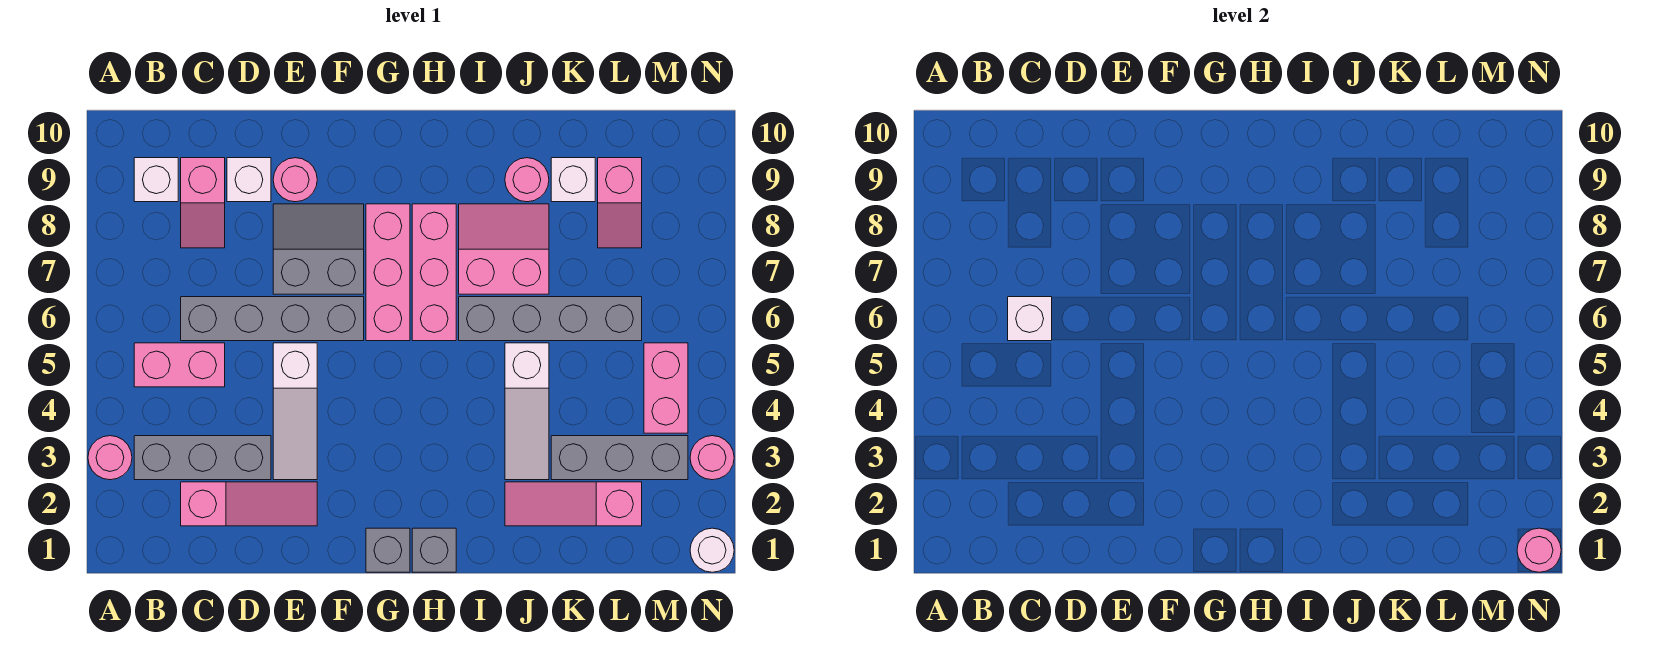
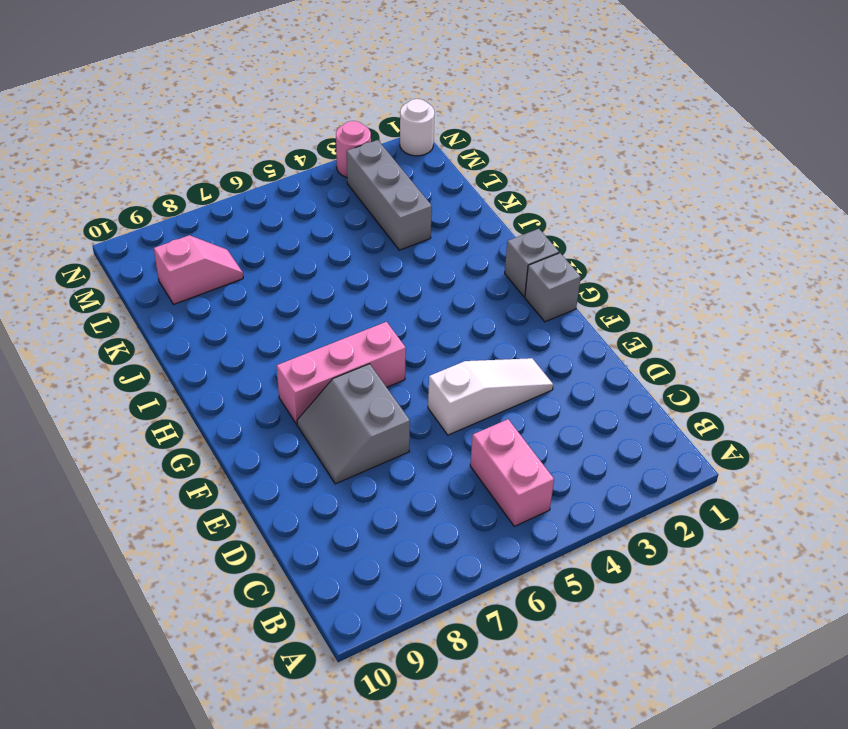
none -> pink 1x1 round brick [88,436,132,480]
none -> grey 1x3 brick [134,436,271,480]
none -> white 1x1 brick [134,158,178,202]

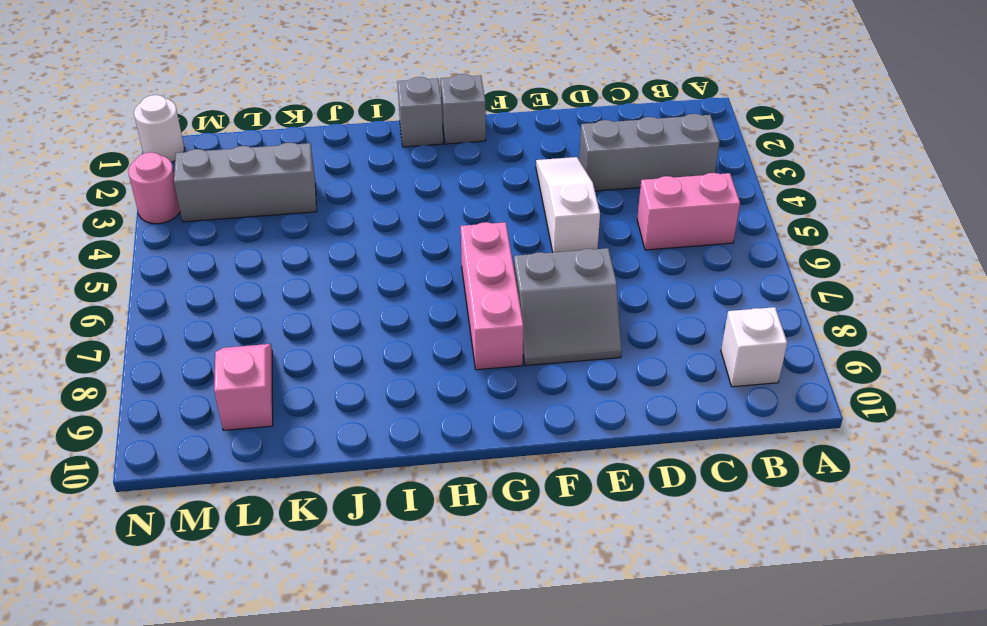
none -> pink 1x1 round brick [88,436,132,480]
none -> pink 1x3 slope [181,482,317,526]
none -> grey 1x4 brick [181,297,364,341]

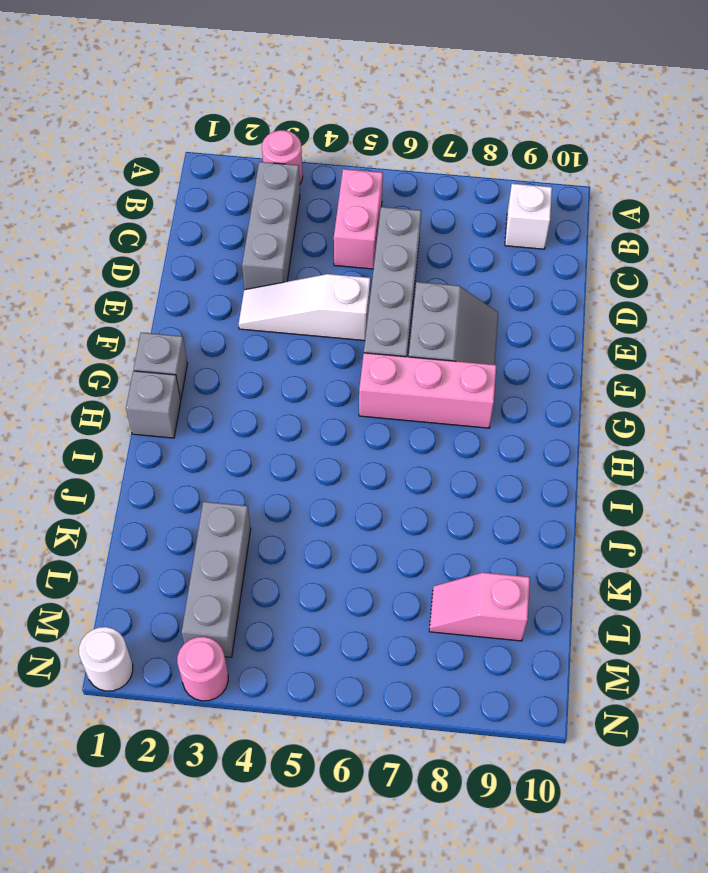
none -> pink 1x3 slope [181,482,317,526]
none -> pink 1x2 slope [181,158,225,248]
none -> white 1x1 brick [227,158,271,202]

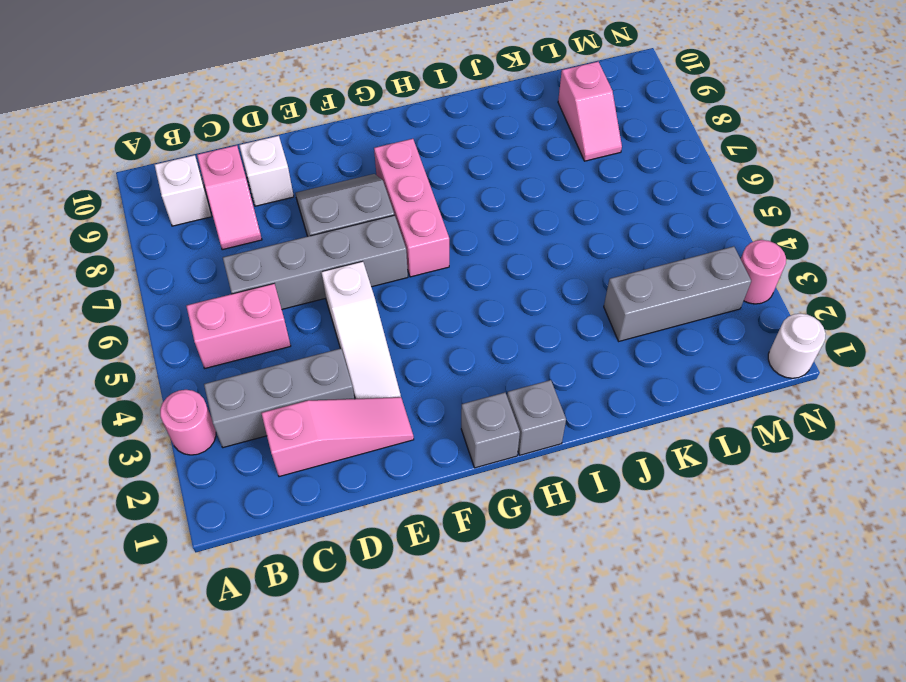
none -> pink 1x1 round brick [273,158,317,202]
none -> pink 1x3 brick [412,204,456,341]
none -> grey 1x4 brick [459,297,642,341]

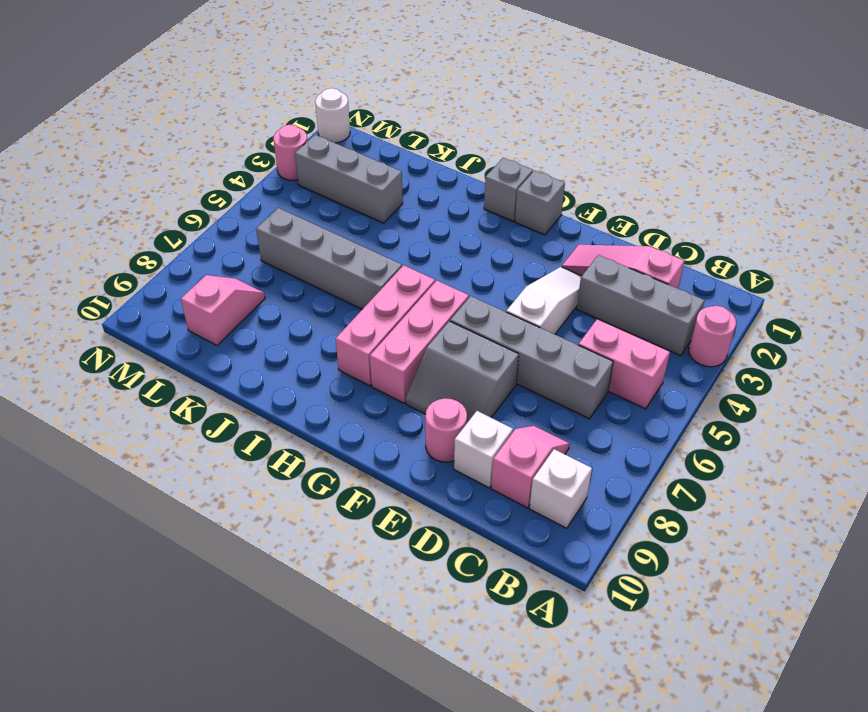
none -> pink 2x2 slope [459,204,549,294]
none -> pink 1x3 slope [505,482,642,526]
none -> white 1x3 slope [505,343,549,480]

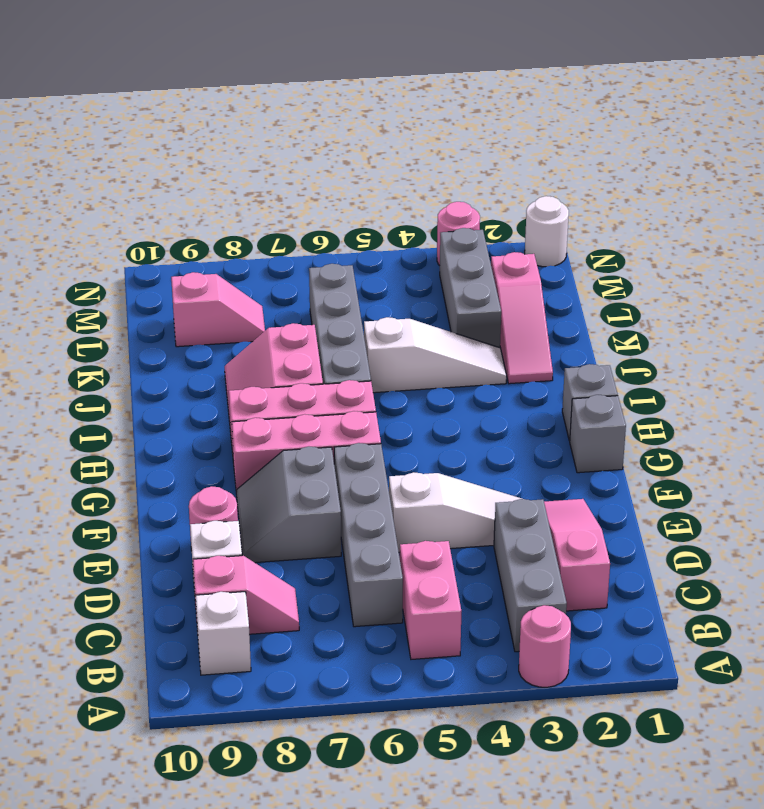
none -> pink 1x1 round brick [505,158,549,202]
none -> white 1x1 brick [551,158,595,202]
none -> pink 1x2 brick [644,343,688,433]

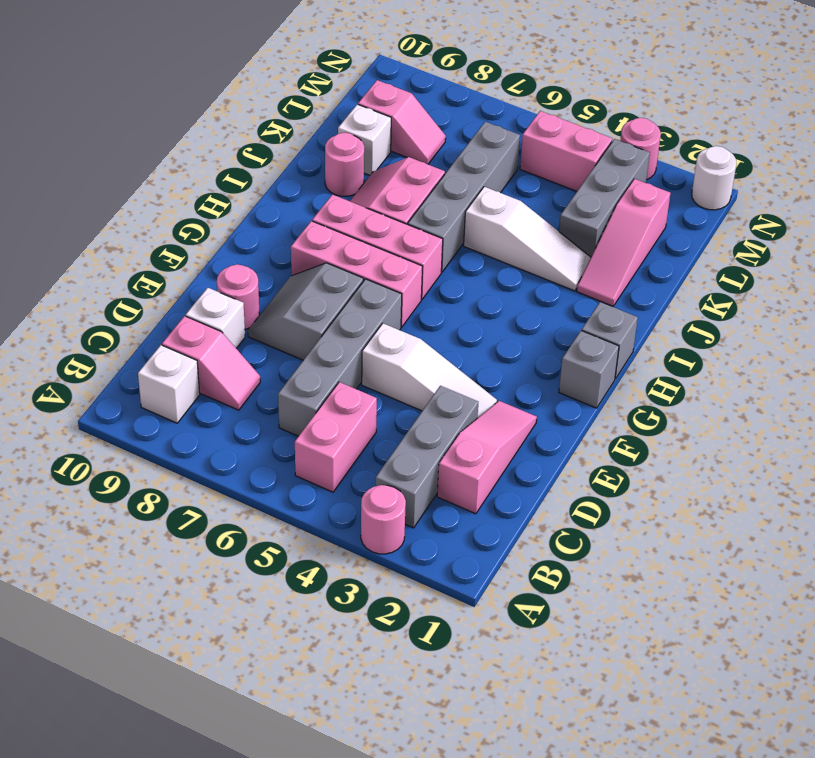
none -> white 1x1 brick [1008,297,1052,341]
none -> pink 1x1 round brick [1517,528,1561,572]

